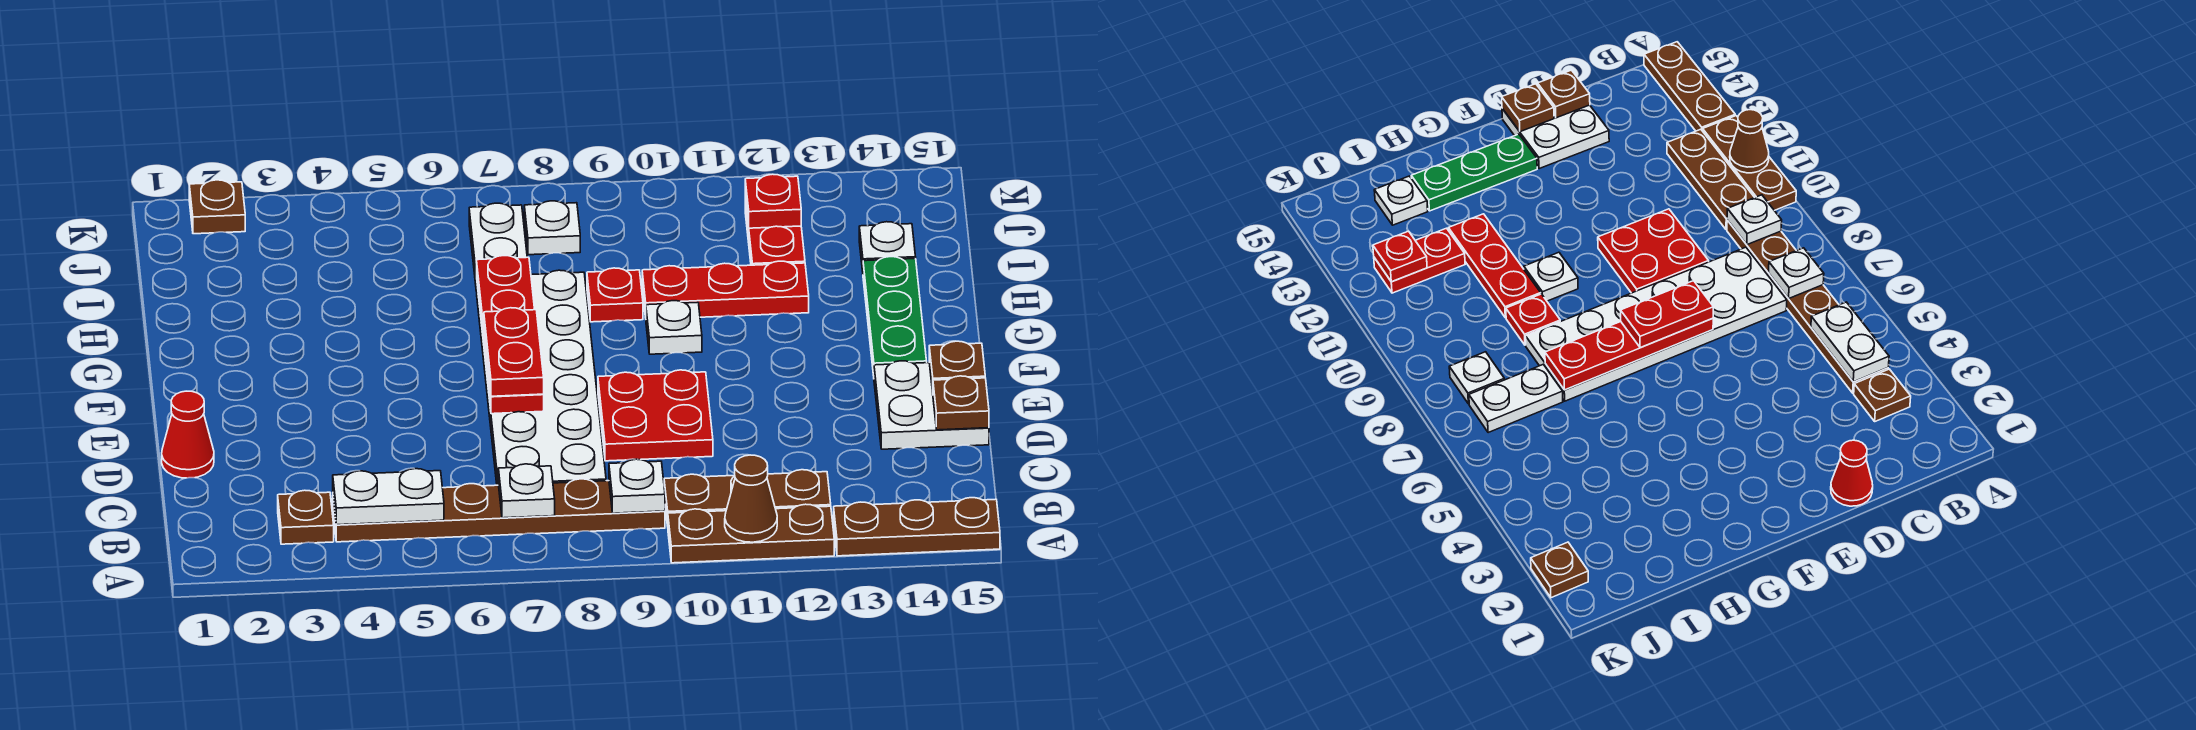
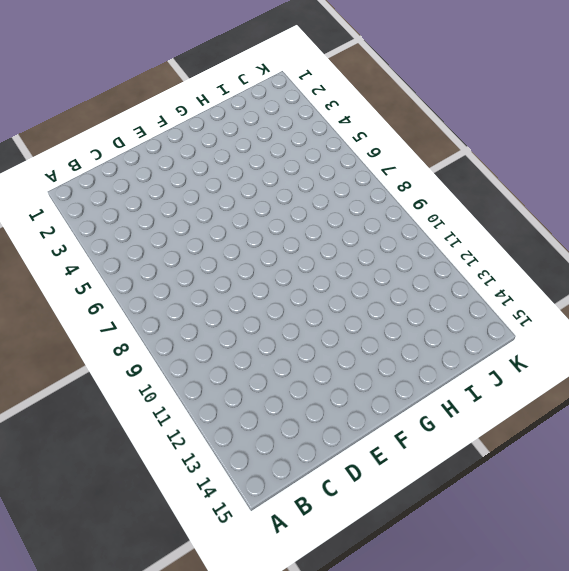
none -> brown 1x3 plate [668,504,834,563]
none -> brown 1x3 plate [834,498,1000,556]
none -> brown 1x1 plate [278,490,334,544]

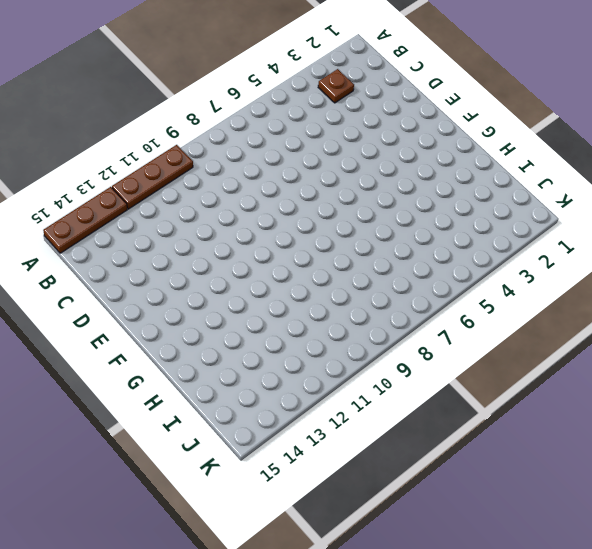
none -> brown 1x6 plate [333,479,665,542]
none -> brown 1x3 plate [664,470,831,526]
none -> white 2x6 plate [477,270,606,485]

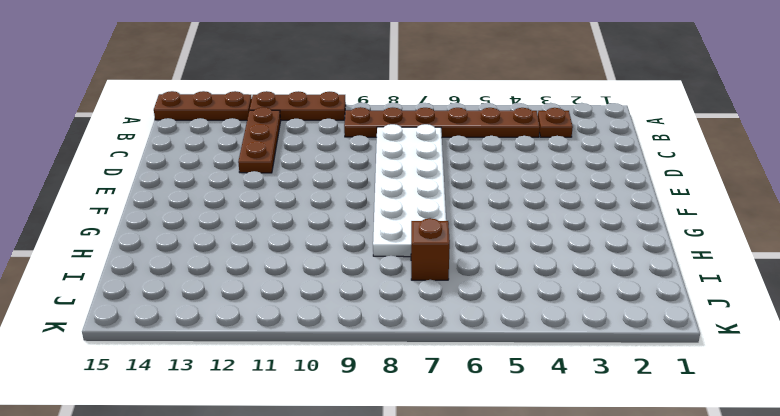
brown 1x3 plate [238,107,281,173] -> brown 1x3 plate turned to [664,470,831,526]
brown 1x1 brick [411,218,450,280] -> white 1x2 plate [469,203,527,291]
none -> red 1x1 cone [162,391,214,478]
none -> red 2x2 plate [598,370,713,461]
none -> white 2x2 plate [874,361,989,449]

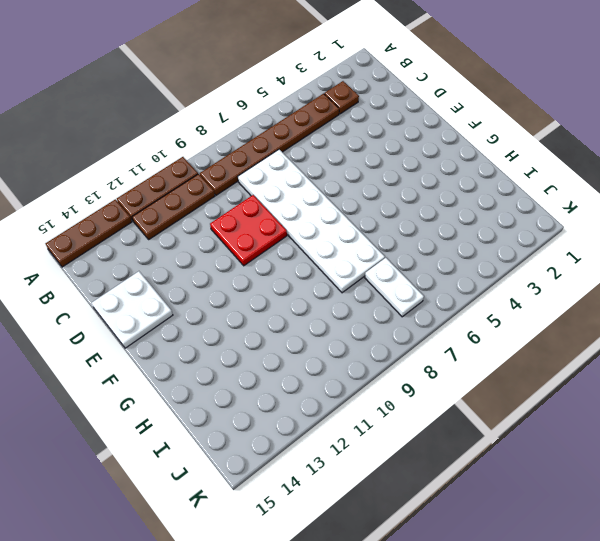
none -> red 1x1 cone [162,391,214,478]
none -> green 1x3 plate [863,257,927,376]
none -> white 1x1 plate [646,301,702,354]

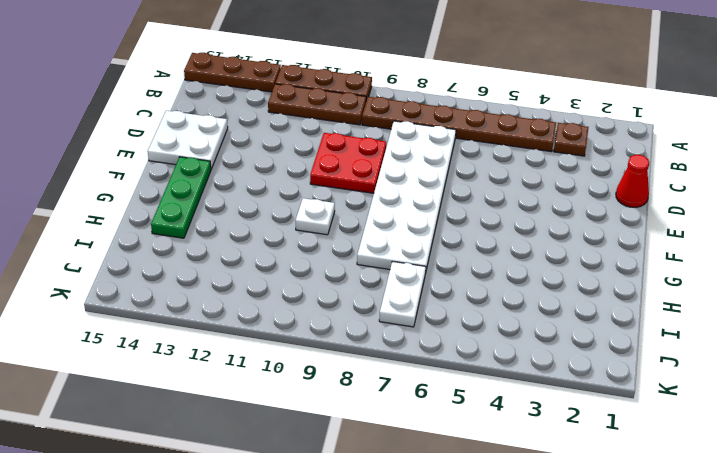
none -> red 1x1 plate [587,268,643,322]
none -> red 1x3 plate [642,261,809,318]
none -> red 1x2 plate [745,198,805,265]

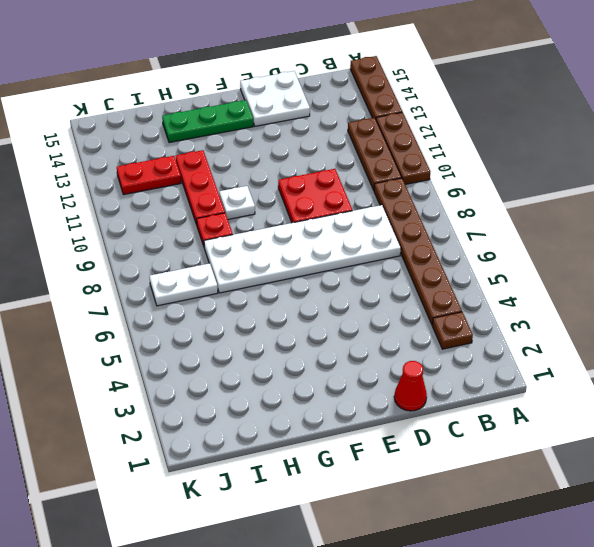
none -> white 1x1 plate [859,222,916,271]
none -> white 1x1 plate [524,201,580,255]
none -> brown 1x1 plate [189,180,245,234]

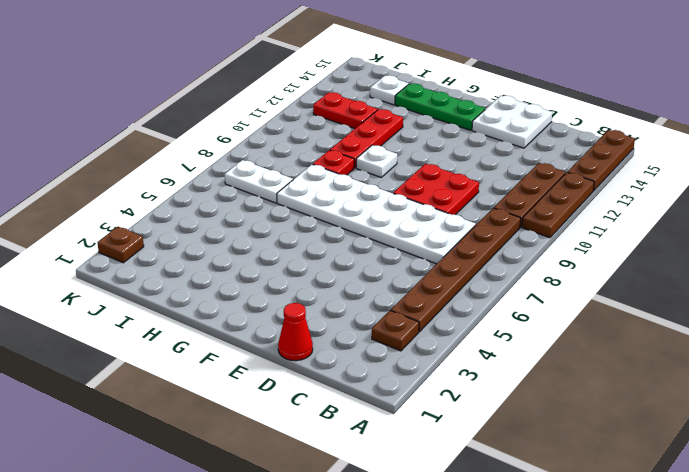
none -> white 1x1 plate [524,201,580,255]
none -> brown 1x1 cone [725,455,777,542]
none -> white 1x2 plate [333,469,444,525]

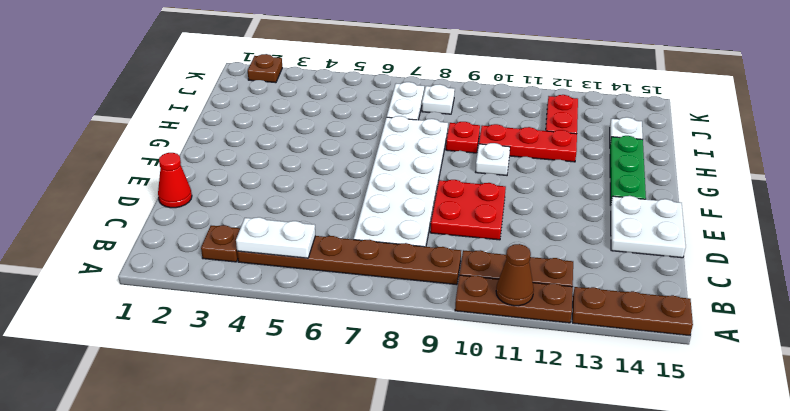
none -> white 1x1 plate [498,464,555,518]
none -> white 1x1 plate [609,459,665,513]
none -> brown 1x1 plate [933,376,989,430]

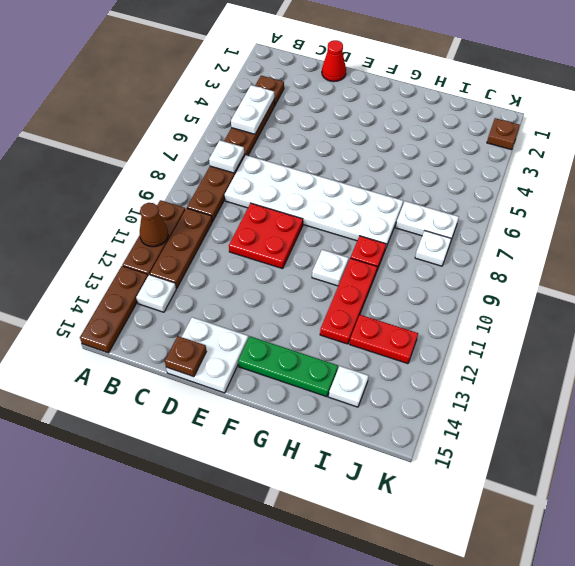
white 1x1 plate [136,275,176,312] -> white 1x1 plate moved to [609,459,665,513]
none -> red 1x4 plate [477,256,544,414]
none -> brown 1x1 plate [929,341,985,392]
none -> red 1x1 plate [745,174,801,228]

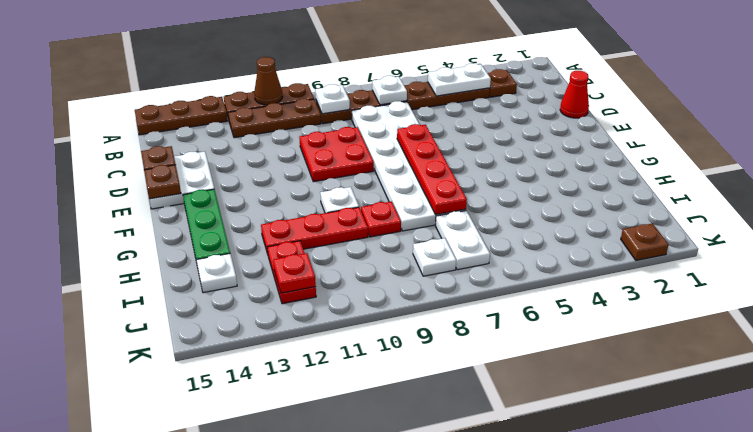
none -> red 1x2 plate [484,308,544,396]

